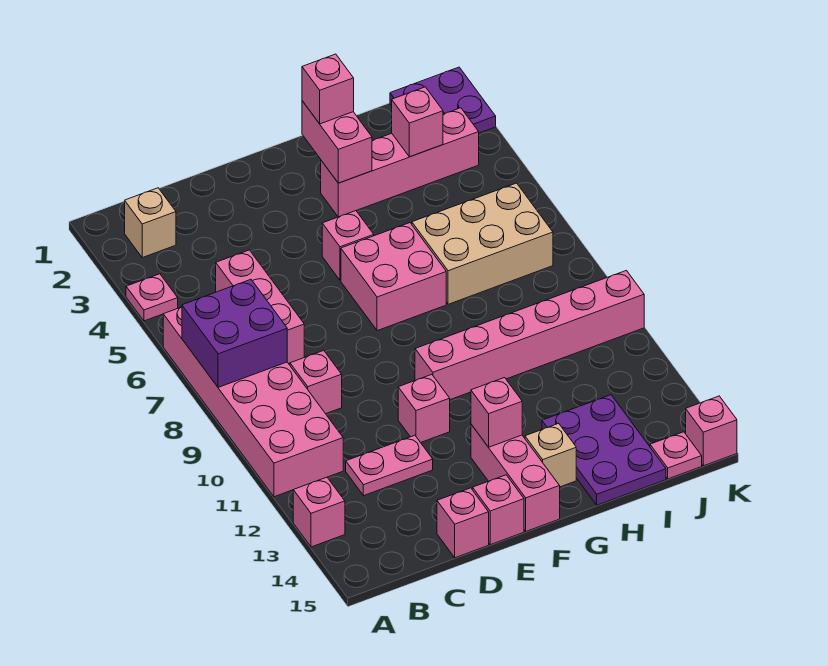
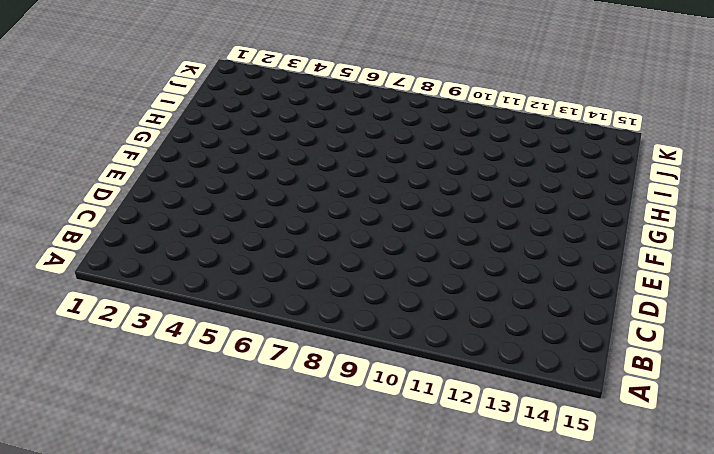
none -> pink 1x1 plate [126,274,178,321]
none -> pink 2x6 brick [163,307,343,497]
none -> pink 1x1 brick [293,477,345,547]

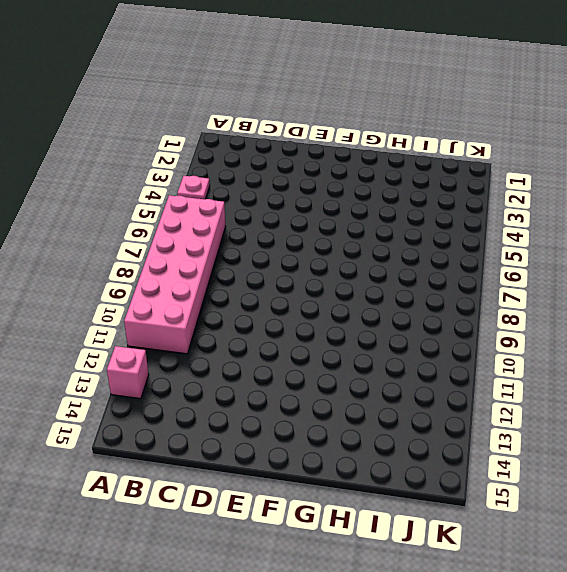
none -> tan 1x1 brick [125,188,176,258]
none -> pink 1x3 brick [216,250,304,364]
none -> pink 1x1 brick [290,350,342,414]

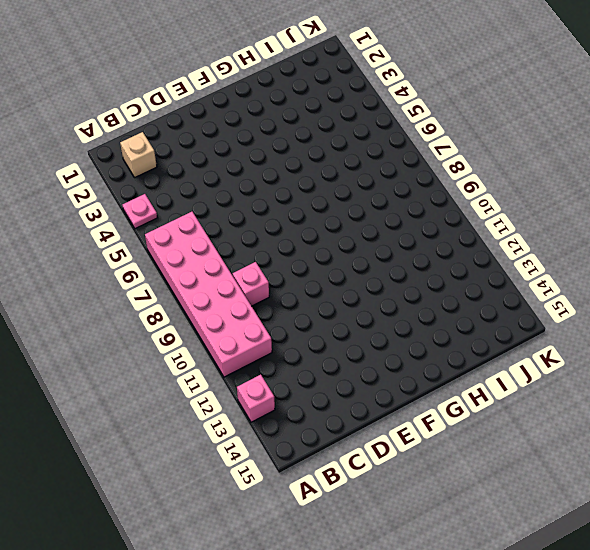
none -> pink 1x3 brick [216,250,304,364]
none -> pink 1x2 plate [346,435,433,496]
none -> pink 1x1 brick [437,488,489,558]

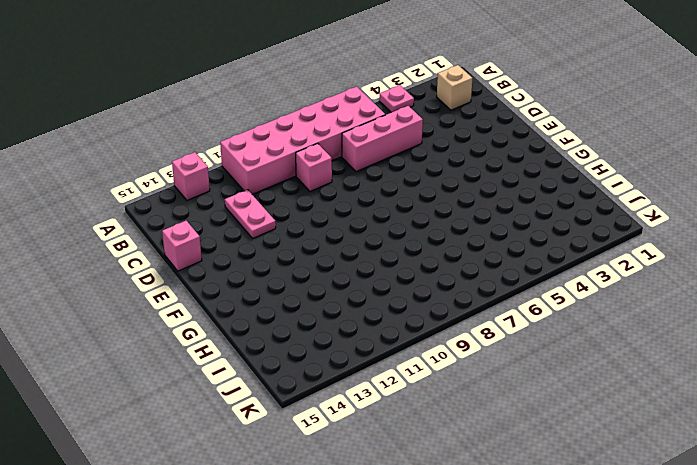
none -> pink 1x1 brick [398,374,450,443]
none -> pink 1x1 brick [472,475,524,545]
none -> pink 1x1 brick [322,211,374,280]

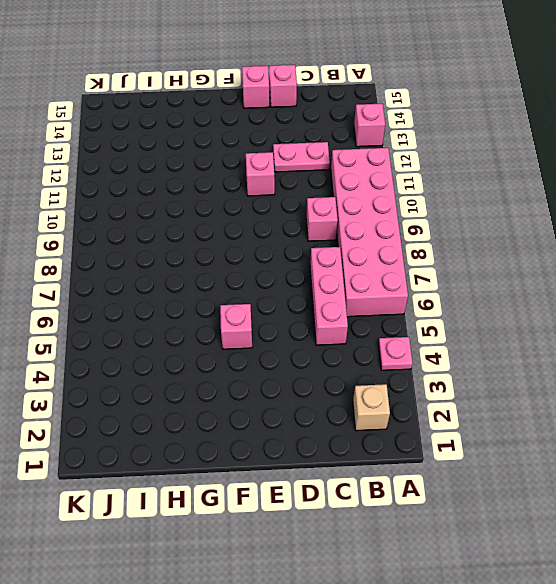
none -> pink 2x2 brick [341,223,446,331]
none -> pink 1x6 brick [415,270,644,400]
none -> pink 1x3 brick [471,424,560,531]

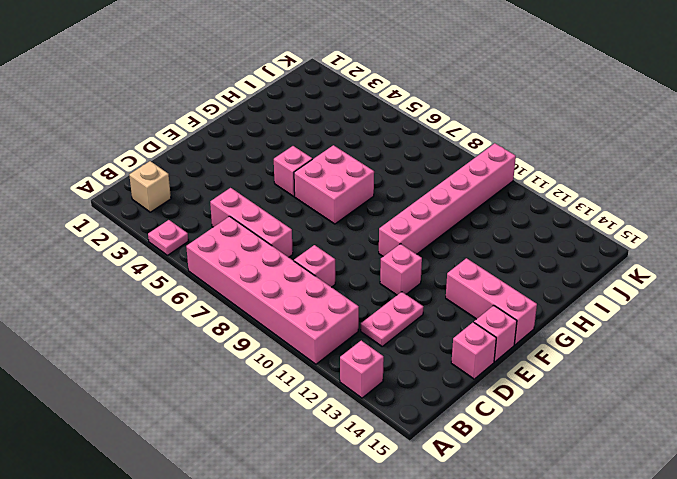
none -> pink 1x4 brick [321,108,479,217]
none -> tan 1x1 brick [525,423,576,487]
none -> tan 2x3 brick [412,183,553,304]

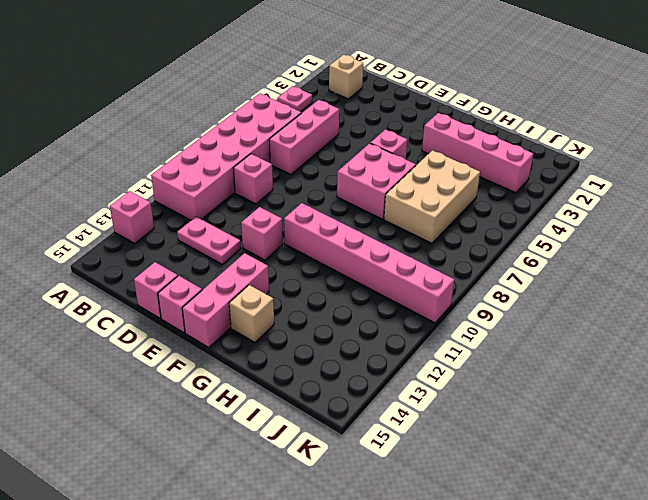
tan 2x3 brick [384,150,480,243] -> tan 2x3 brick turned to [412,183,553,304]
none -> purple 2x3 plate [542,395,666,505]
none -> purple 2x2 plate [390,67,496,133]
none -> pink 1x1 plate [650,432,702,479]

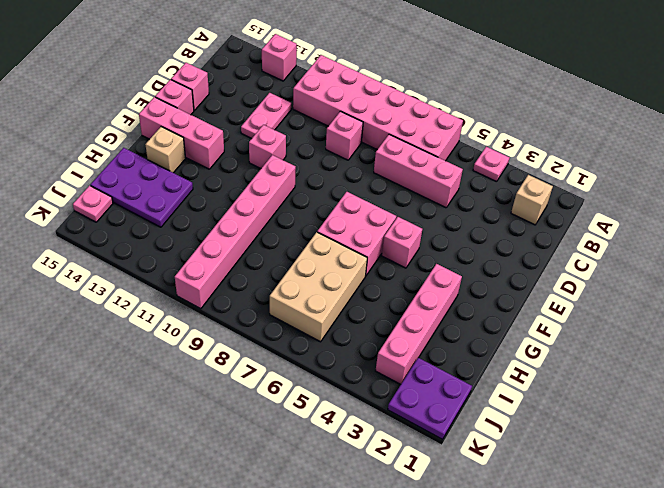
none -> pink 1x1 brick [686,396,737,466]
none -> purple 2x2 brick [182,280,287,387]
none -> pink 1x1 brick [471,378,522,447]

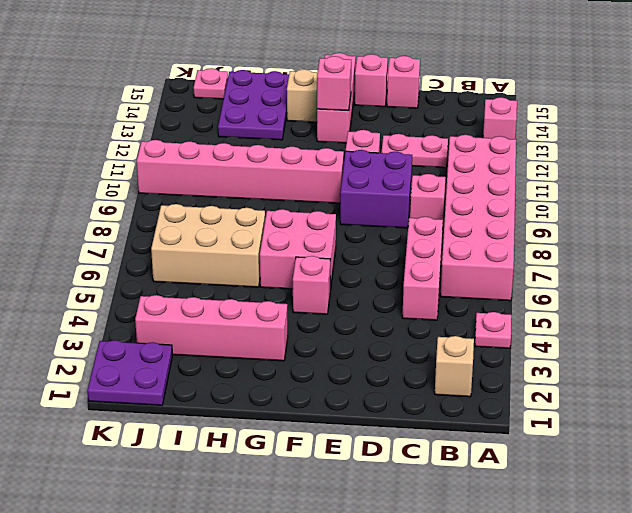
purple 2x2 brick [340,150,412,228] -> purple 2x2 brick moved to [182,280,287,387]
none -> pink 1x1 brick [686,396,737,466]
none -> pink 1x2 brick [302,101,372,183]
none -> pink 1x1 brick [392,87,443,157]

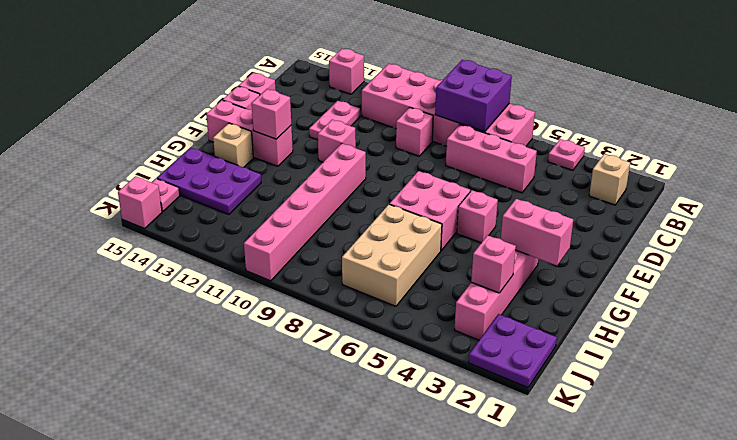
none -> pink 1x1 brick [302,54,354,124]

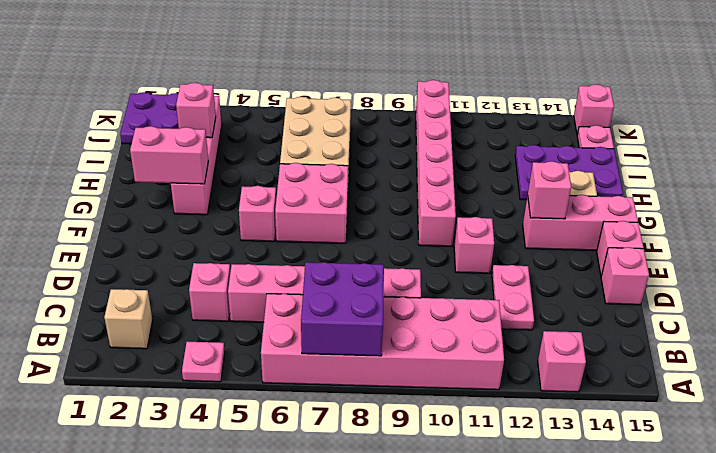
pink 1x1 brick [189,263,230,321] -> pink 1x1 brick moved to [302,54,354,124]

